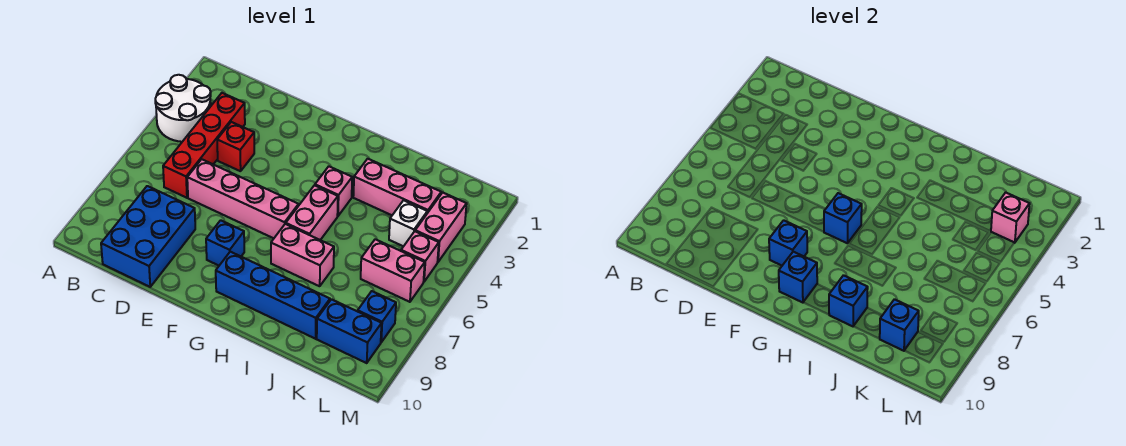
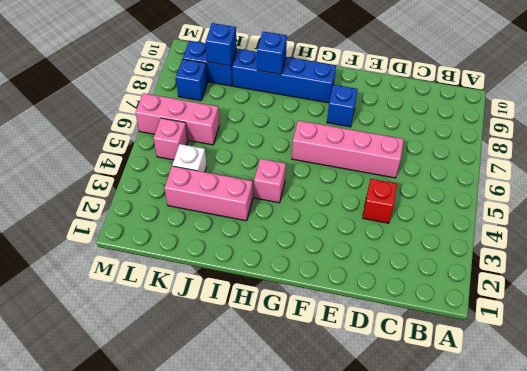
pink 1x3 brick [135,93,219,145] -> pink 1x2 brick [361,239,425,302]
none -> white 2x2 round brick [155,75,211,142]
none -> red 1x4 brick [163,93,245,198]
none -> blue 2x3 brick [101,186,195,287]

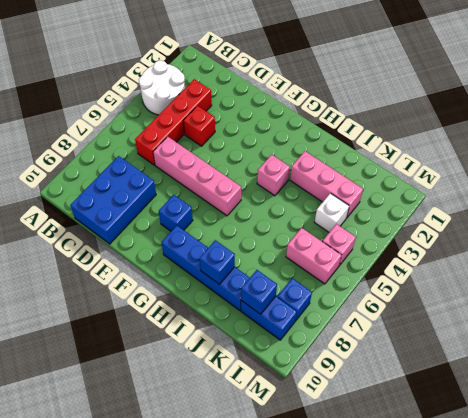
none -> pink 1x2 brick [286,185,338,240]
none -> pink 1x2 brick [271,224,334,286]
none -> pink 1x2 brick [415,192,467,262]

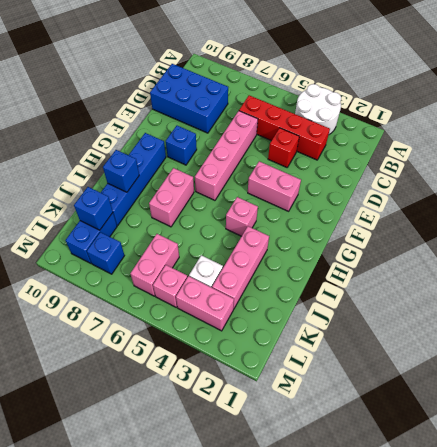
pink 1x2 brick [248,161,301,211] -> pink 1x2 brick moved to [286,185,338,240]
none -> blue 1x1 brick [769,220,807,266]
none -> blue 1x1 brick [824,193,862,243]
none -> blue 1x1 brick [779,252,817,303]

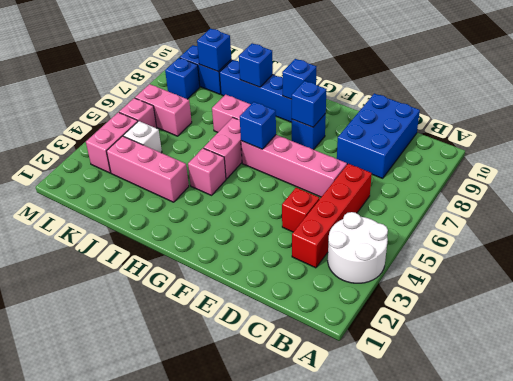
none -> pink 1x1 brick [991,192,1030,243]

